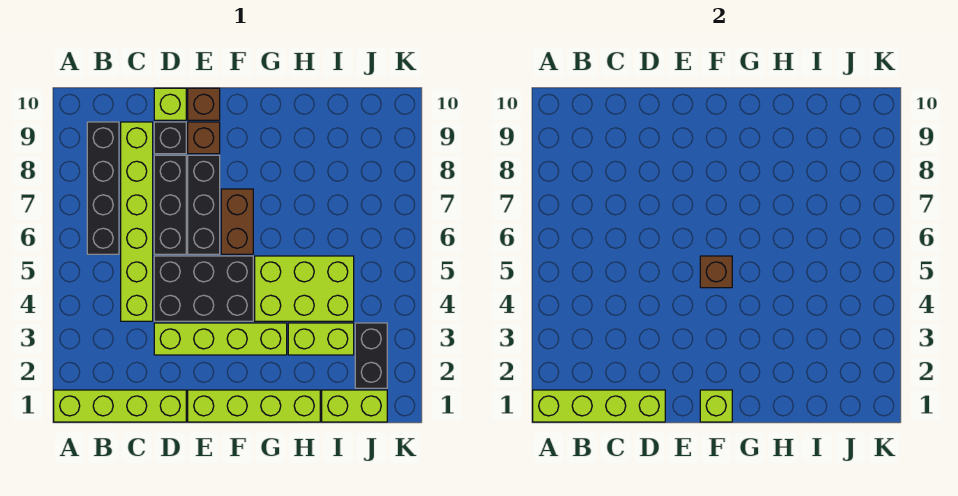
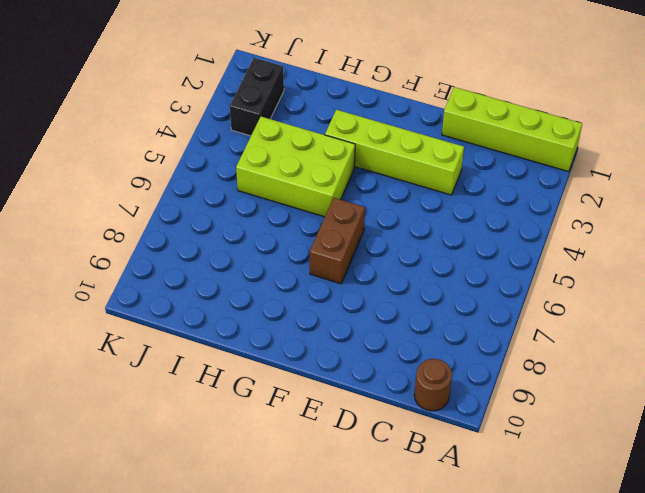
brown 1x1 round brick [414,359,452,411] -> none
none -> black 1x4 brick [87,122,119,254]
none -> lime 1x6 brick [121,122,153,321]
none -> black 2x3 brick [154,256,253,321]

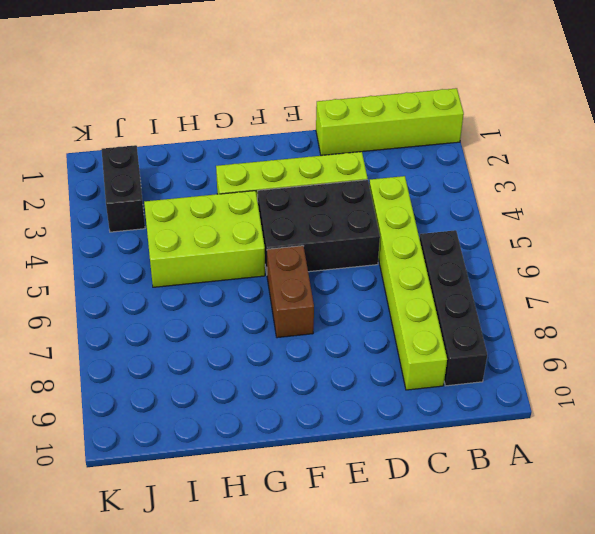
none -> black 1x3 brick [154,155,186,254]
none -> black 1x1 brick [154,122,186,154]
none -> lime 1x1 brick [154,88,186,120]

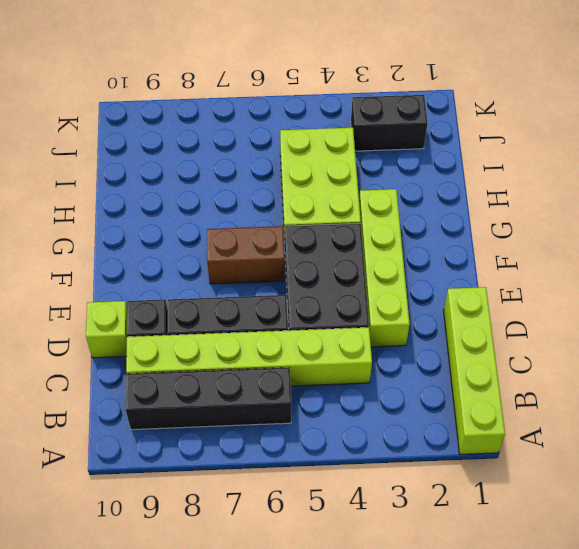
none -> lime 1x4 brick [188,390,320,422]
none -> black 1x3 brick [188,155,220,254]
none -> brown 1x1 brick [188,122,220,154]

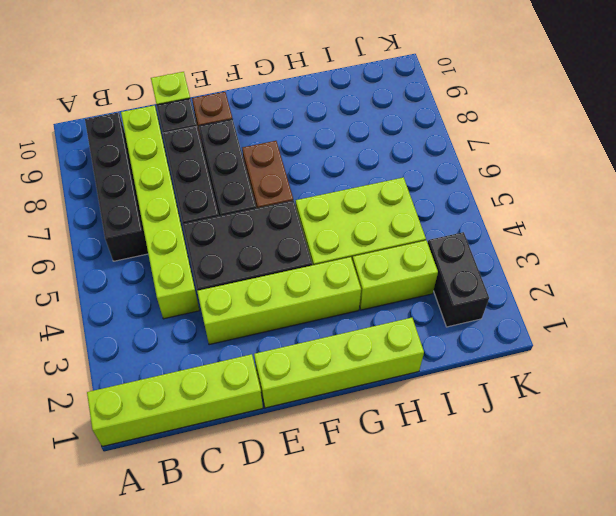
none -> brown 1x1 brick [188,88,220,120]
none -> lime 1x2 brick [322,390,387,422]
none -> lime 1x4 brick [533,390,665,422]

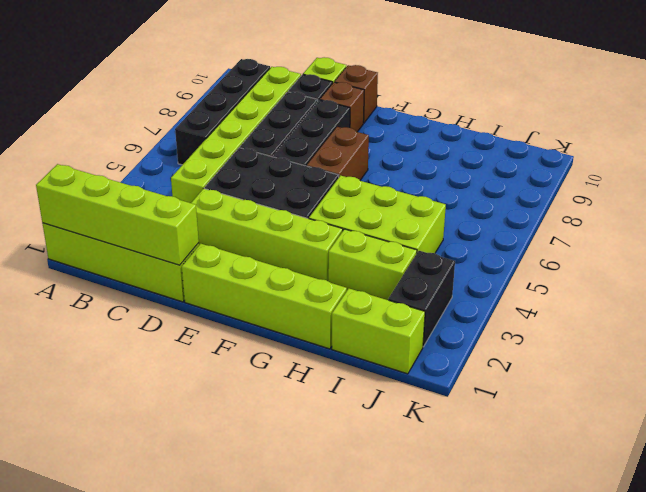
none -> lime 1x1 brick [700,390,732,422]
none -> brown 1x1 brick [700,256,732,288]

